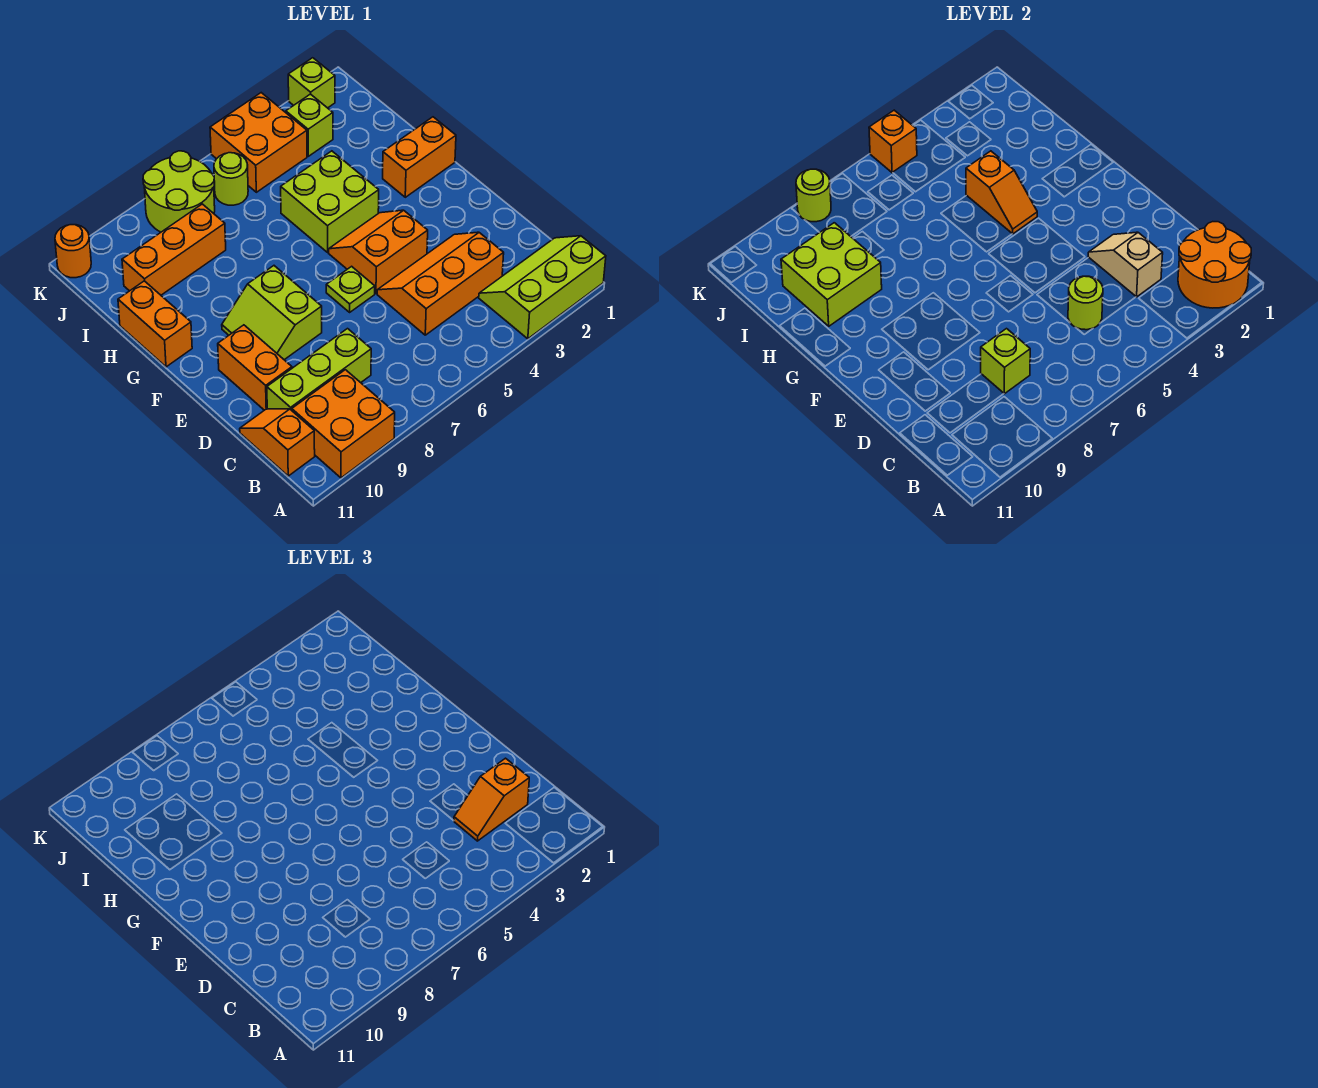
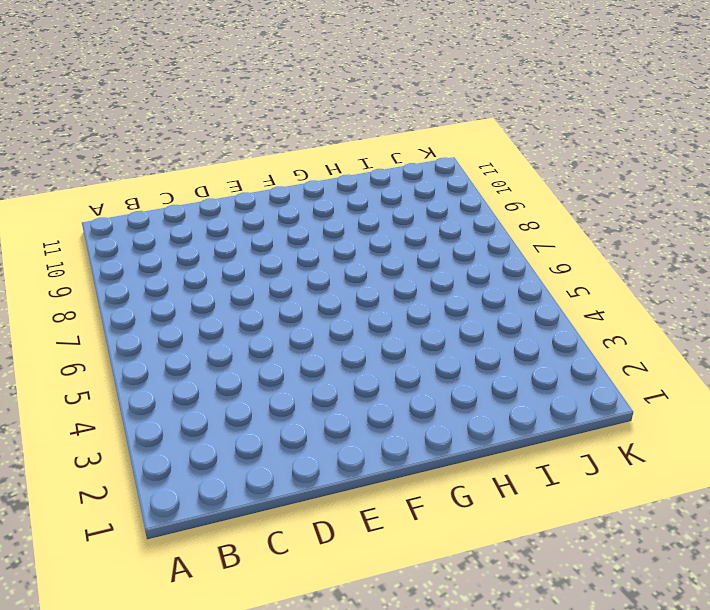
none -> lime 2x3 slope [479,236,606,339]
none -> orange 2x2 brick [292,370,395,478]
none -> orange 1x2 slope [240,409,315,476]

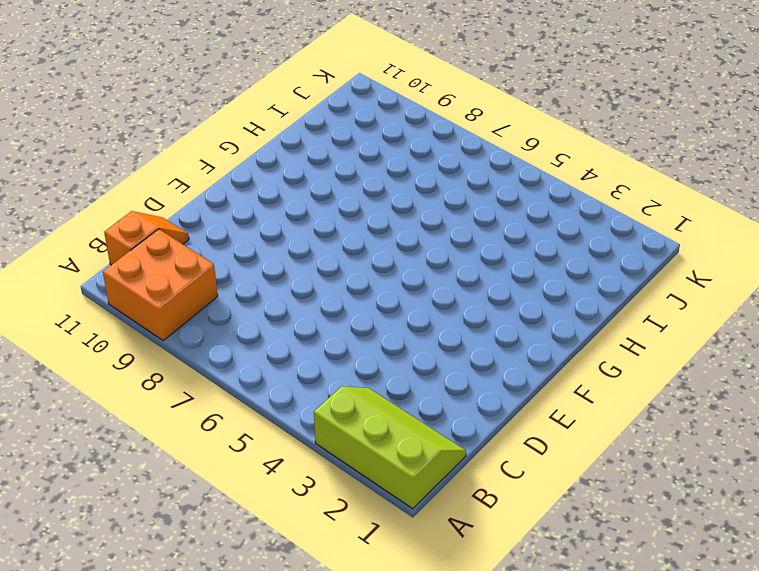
none -> orange 2x3 slope [377,232,504,335]
none -> lime 1x3 brick [267,329,371,410]
none -> orange 1x2 brick [218,325,292,410]

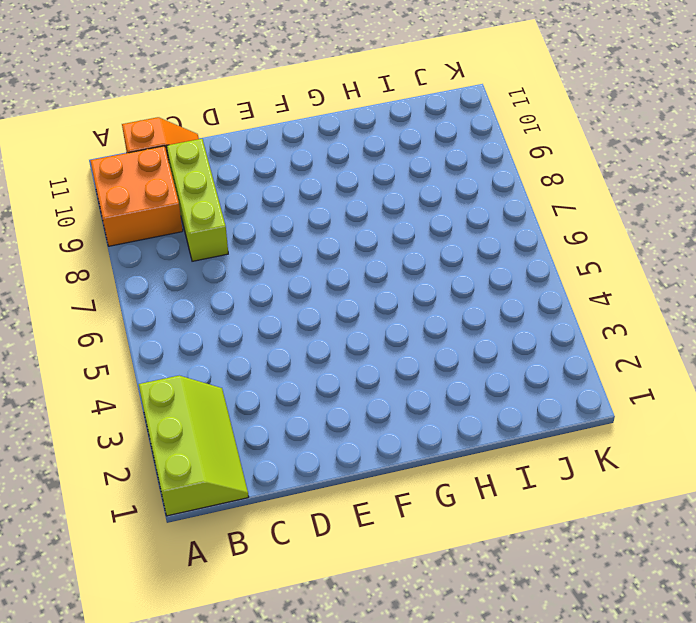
none -> orange 2x3 slope [377,232,504,335]
none -> orange 1x2 brick [218,325,292,410]
none -> orange 2x2 slope [329,210,428,293]

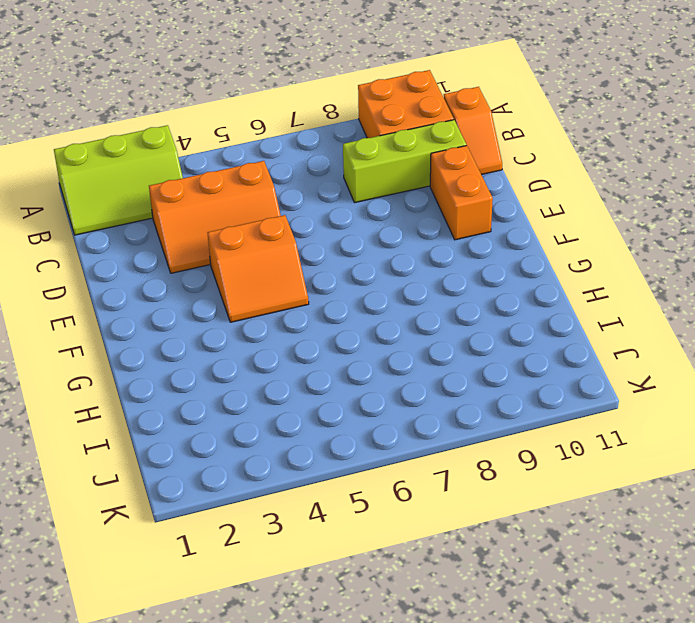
none -> lime 1x1 plate [326,266,375,312]
none -> lime 2x2 slope [222,266,322,360]
none -> orange 1x2 brick [383,117,456,197]

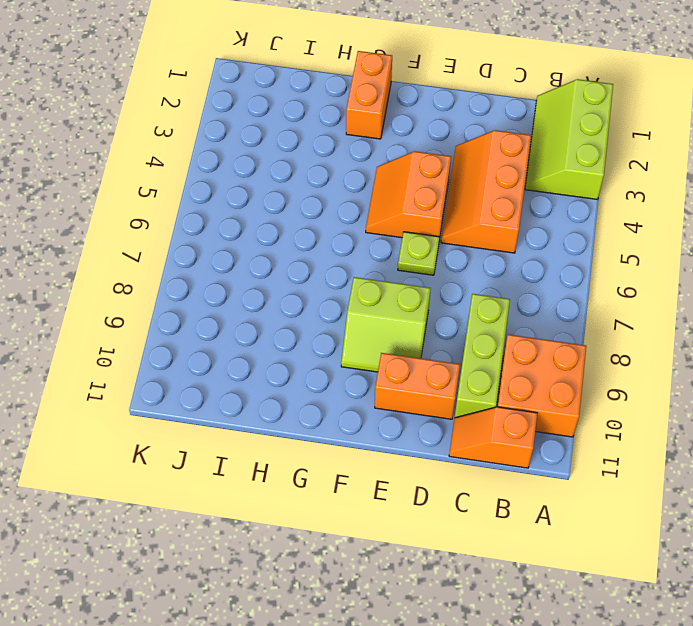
none -> lime 2x2 brick [281,151,379,252]
none -> orange 1x2 brick [118,281,192,367]
none -> orange 1x3 brick [122,204,226,295]

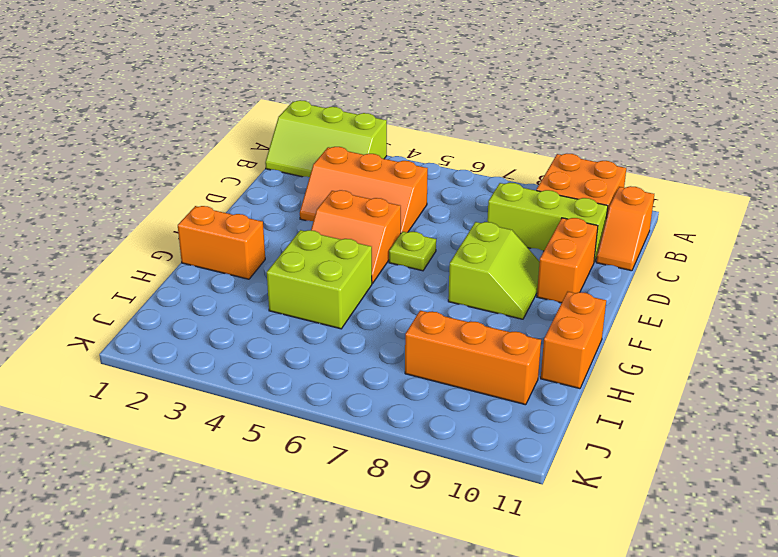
none -> lime 1x1 brick [286,94,333,156]
none -> orange 2x2 brick [210,93,307,192]
none -> lime 1x1 round brick [214,153,248,205]

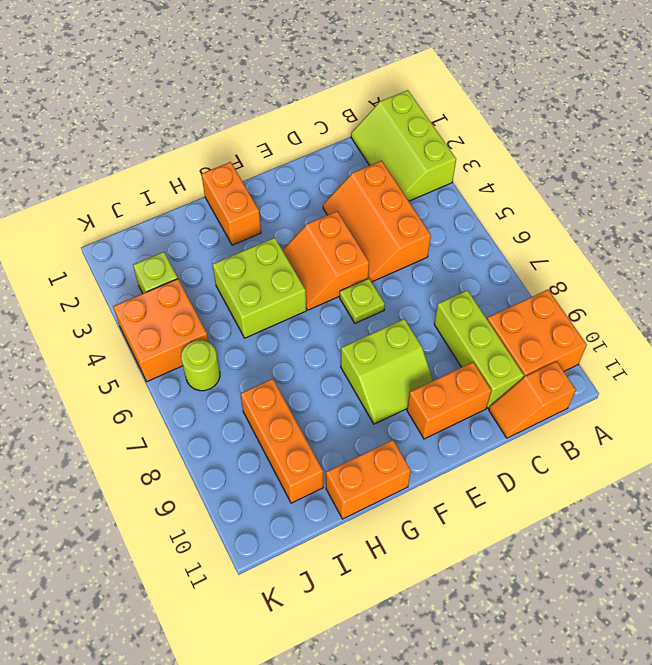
none -> lime 2x2 round brick [143,151,215,232]
none -> lime 1x1 brick [288,58,335,108]
none -> orange 1x1 round brick [55,225,91,278]

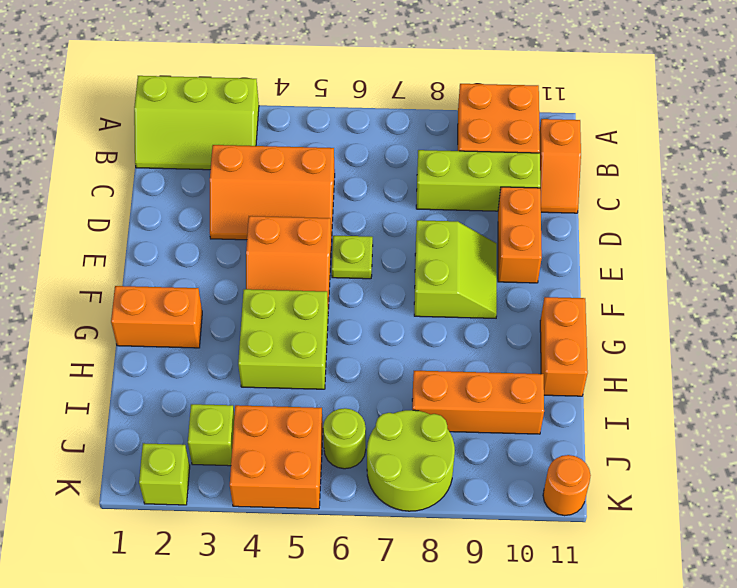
none -> orange 2x2 round brick [1178,222,1251,308]
none -> tan 1x2 slope [1088,232,1163,297]
none -> lime 1x1 round brick [1068,276,1103,330]

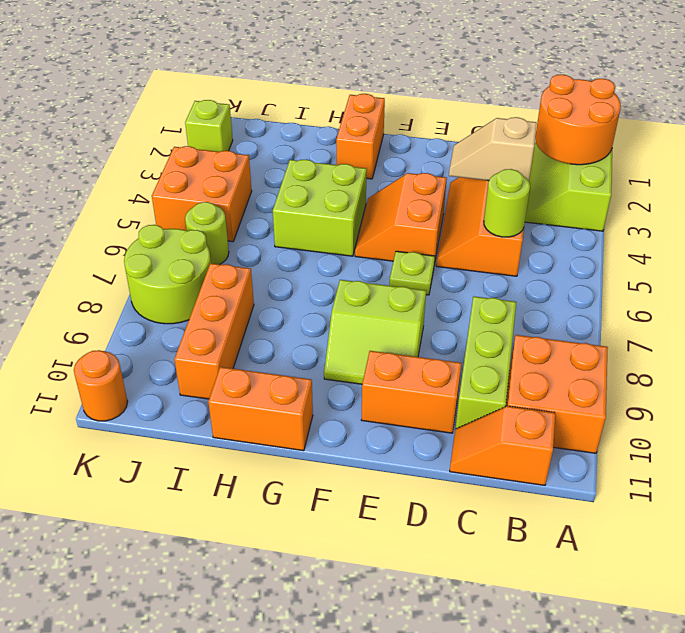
none -> lime 1x1 brick [286,94,333,156]
none -> lime 1x1 brick [981,329,1030,394]
none -> orange 1x2 slope [966,151,1037,234]

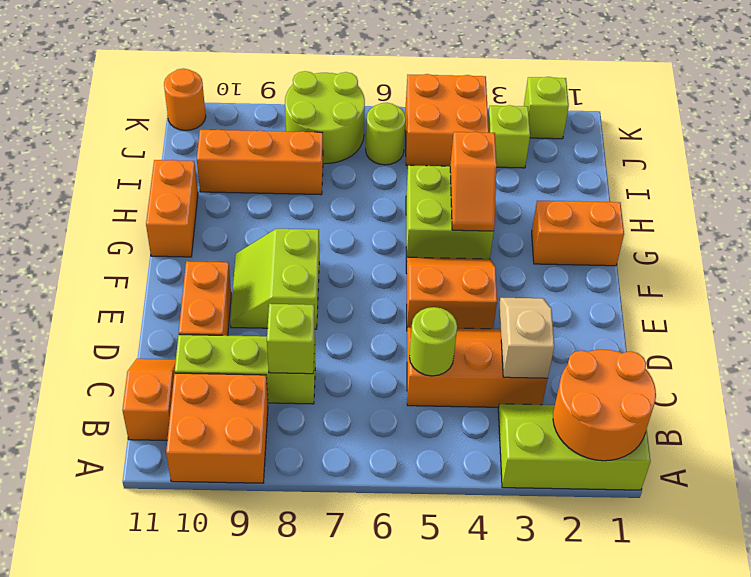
none -> lime 1x1 plate [326,266,375,312]
none -> lime 2x2 brick [781,223,882,326]
none -> orange 1x1 brick [869,110,917,173]

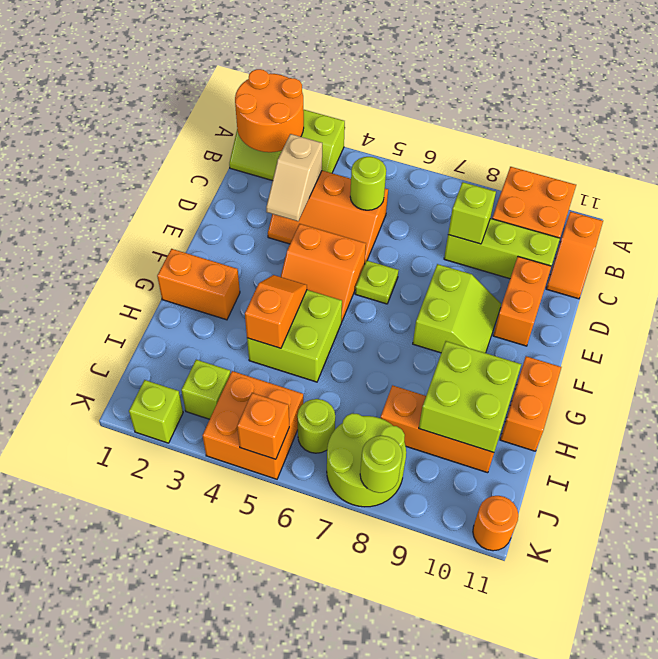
none -> orange 1x2 slope [454,758,529,841]

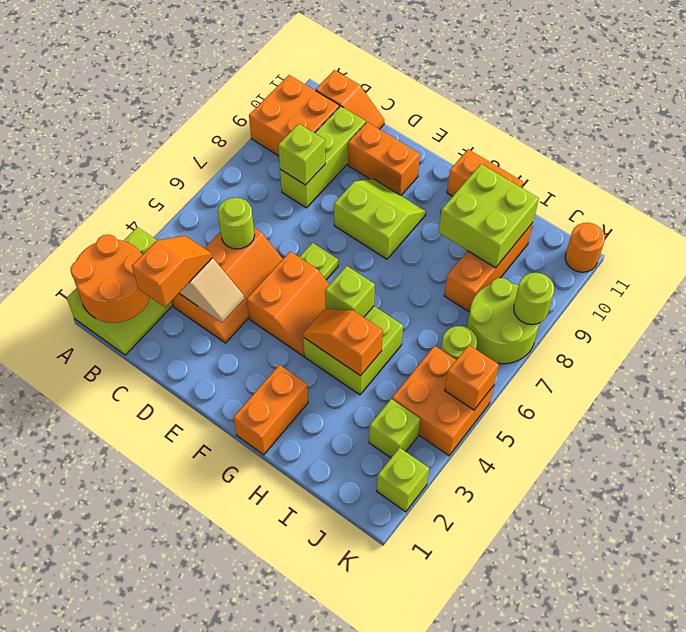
lime 1x1 brick [325,266,375,317] -> none

